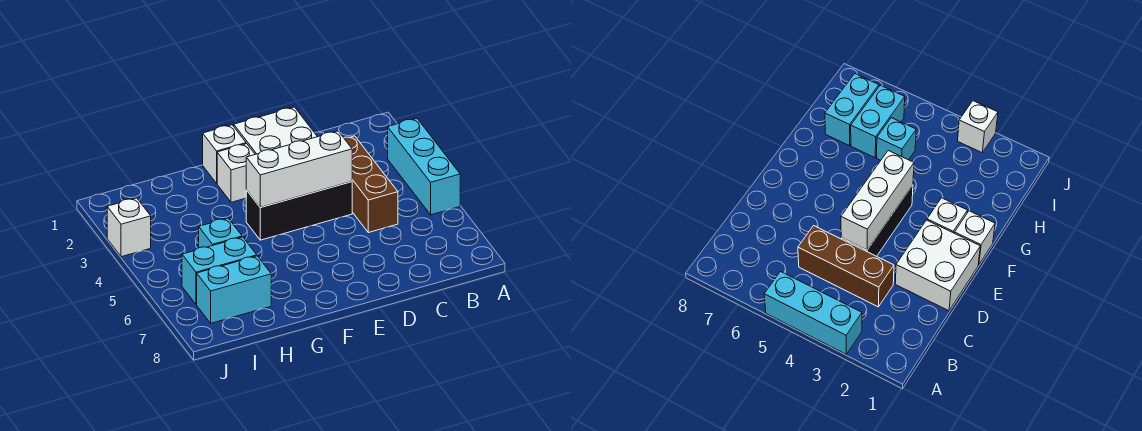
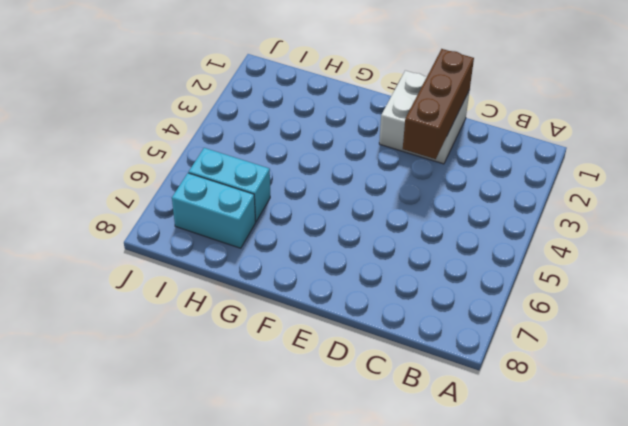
brown 1x3 brick [403,49,474,159] -> brown 1x3 brick moved to [344,136,398,233]
none -> cyan 1x3 brick [388,118,460,215]
none -> black 1x3 brick [246,182,352,240]

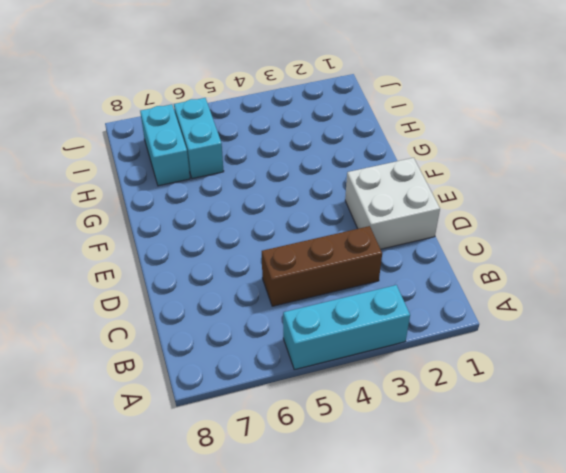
none -> black 1x3 brick [246,182,352,240]
none -> white 1x1 brick [203,125,246,183]

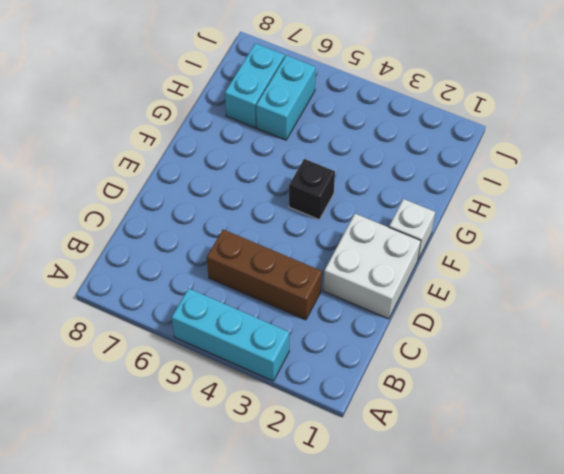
black 1x1 brick [289,159,335,220] -> black 1x3 brick [246,182,352,240]
none -> white 1x1 brick [217,144,255,202]
none -> cyan 1x1 brick [199,218,242,248]

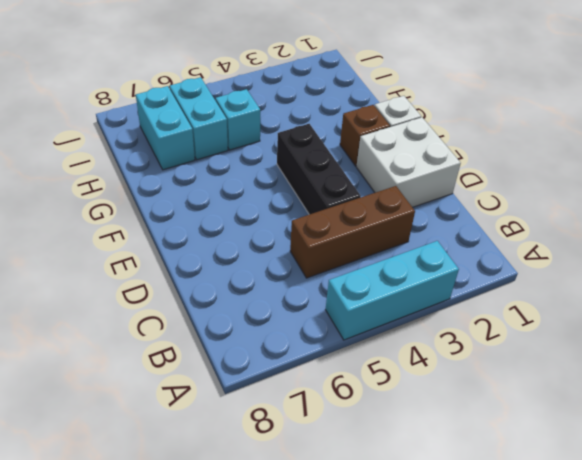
brown 1x1 brick [340,105,390,166] -> white 1x1 brick [217,144,255,202]
none -> white 1x1 brick [107,198,151,257]
none -> white 1x3 brick [246,131,352,207]

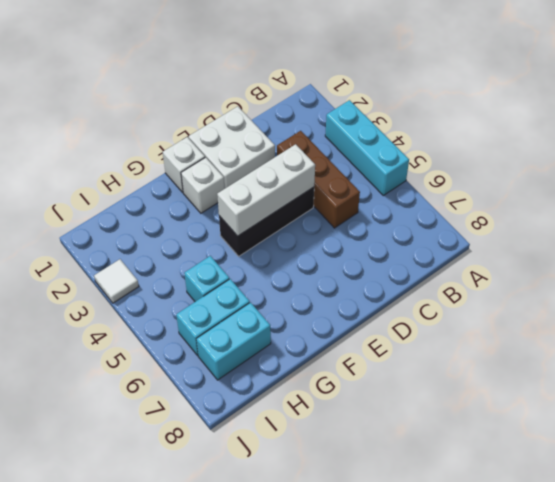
white 1x1 tile [94,259,139,303] -> white 1x1 brick [107,198,151,257]

